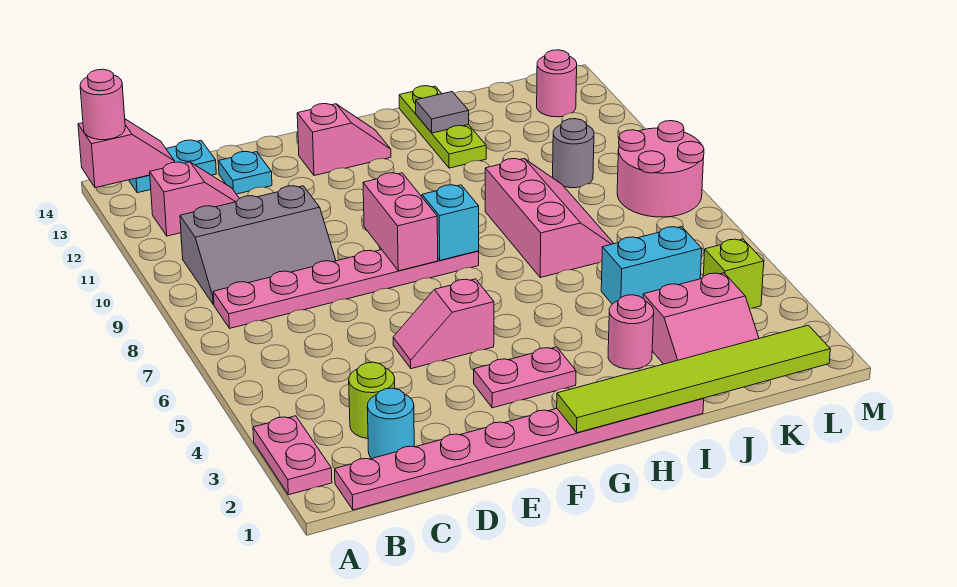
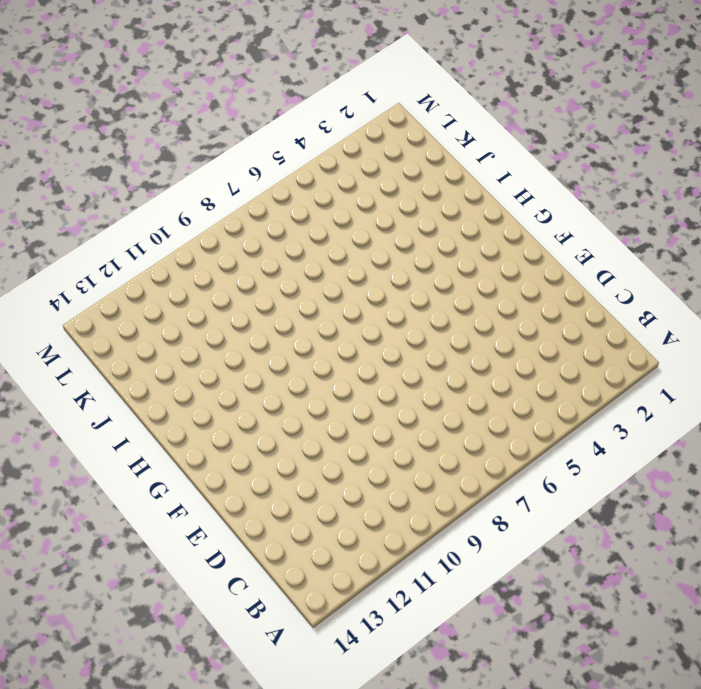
none -> pink 1x2 plate [253,416,332,495]
none -> pink 1x8 plate [335,398,704,510]
none -> pink 1x6 plate [213,250,479,328]

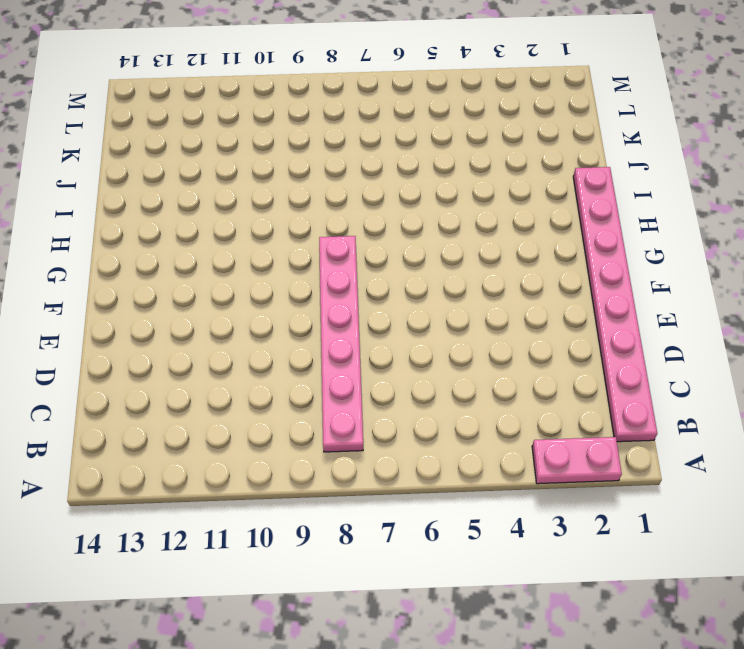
none -> grey 2x3 slope [180,186,336,305]
none -> pink 1x2 slope [150,162,239,236]
none -> cyan 1x2 plate [129,140,216,193]

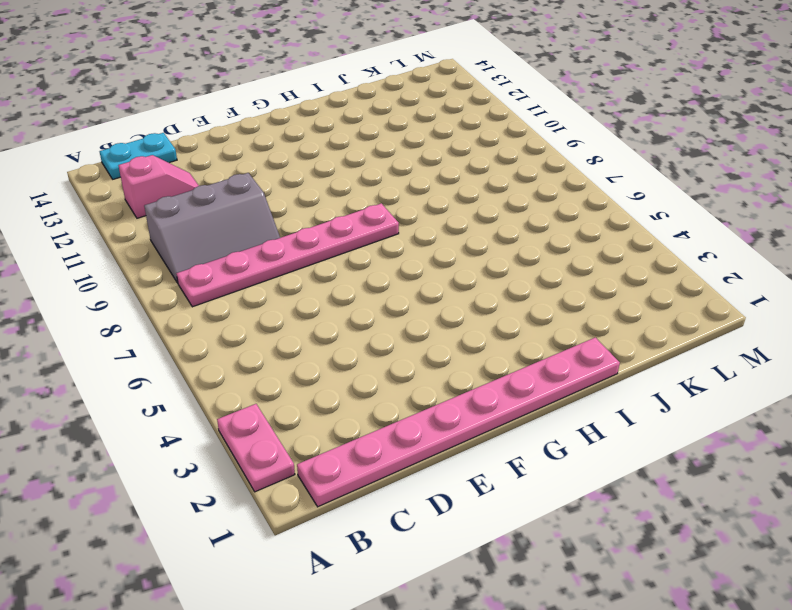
none -> cyan 1x1 round brick [367,388,414,459]
none -> lime 1x1 round brick [349,362,395,439]
none -> cyan 1x1 plate [218,151,272,194]

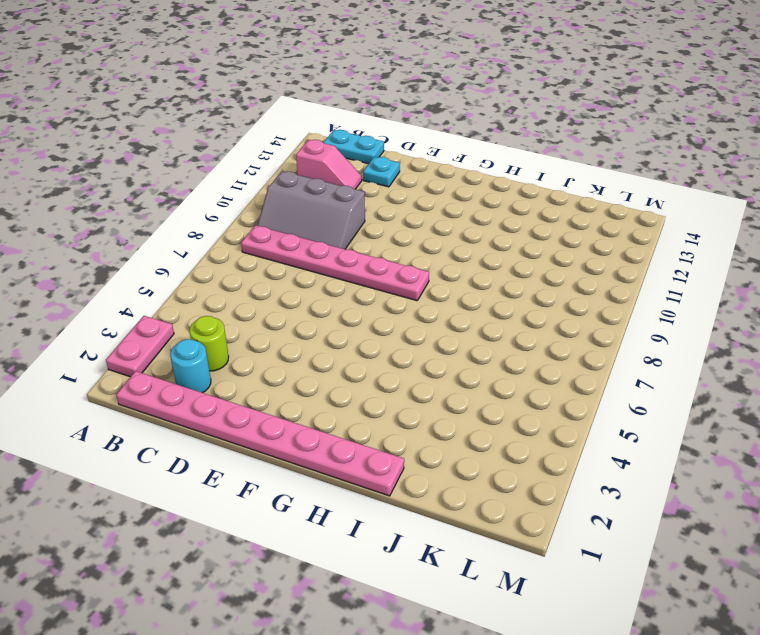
none -> pink 1x2 slope [393,279,494,369]
none -> pink 1x2 plate [474,347,576,408]
none -> pink 1x2 slope [297,104,391,176]

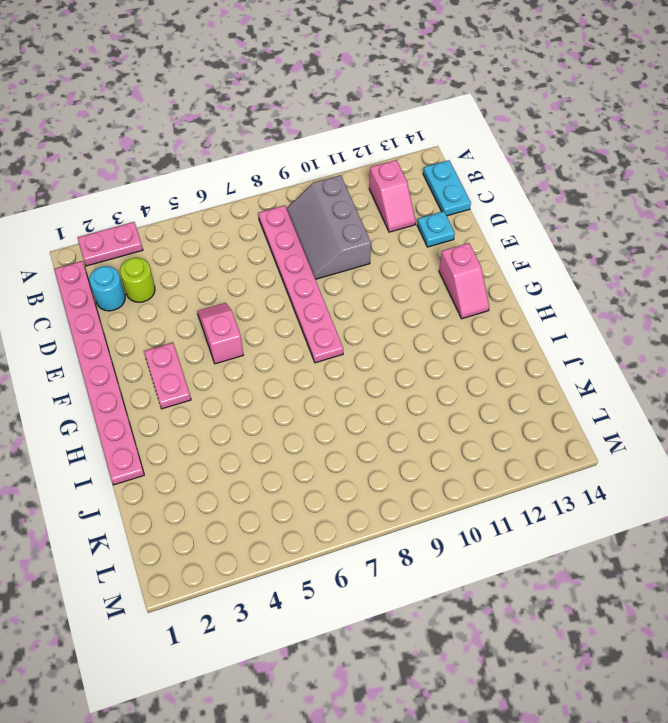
none -> pink 1x1 round brick [608,295,654,369]
none -> pink 2x3 slope [485,159,614,278]
none -> lime 1x3 plate [399,86,486,168]

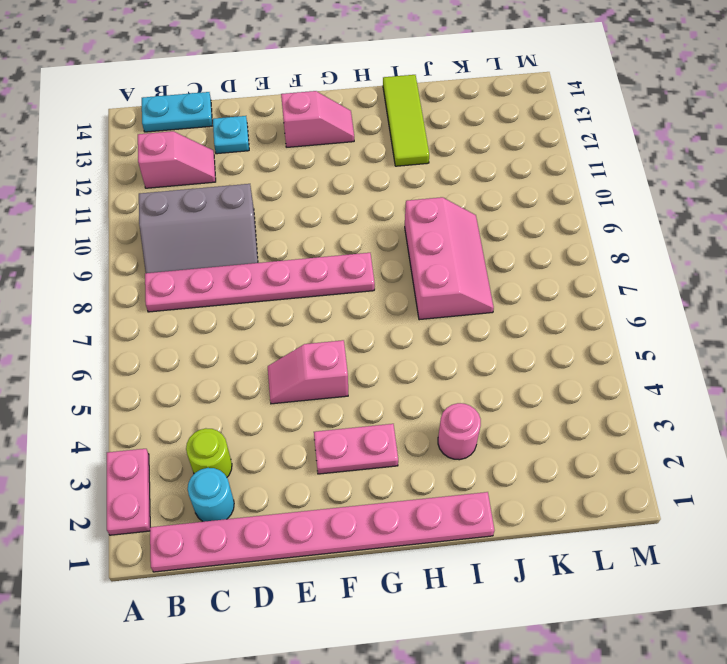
lime 1x3 tile [383,75,429,166] -> lime 1x3 plate [399,86,486,168]
none -> pink 2x2 slope [643,273,759,364]
none -> cyan 1x2 brick [601,227,702,304]
none -> grey 1x1 round brick [553,119,594,188]

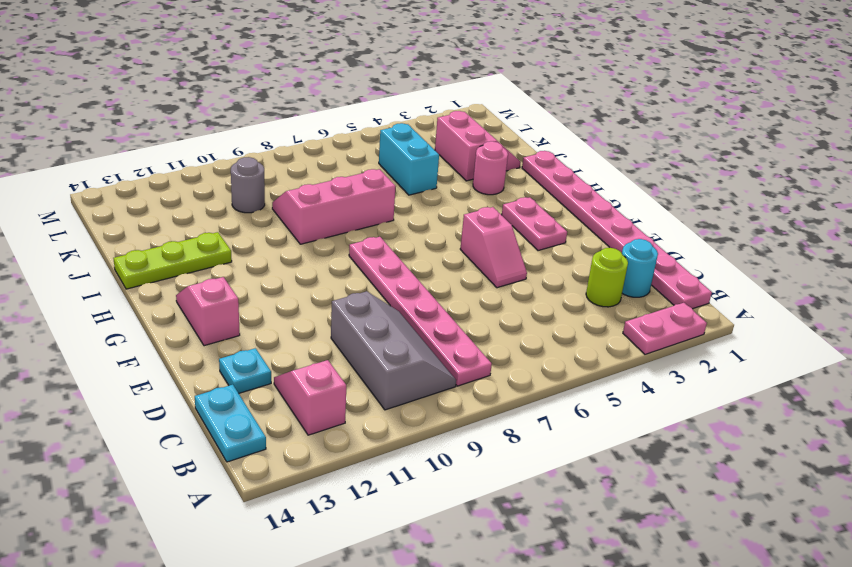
none -> lime 1x1 brick [703,239,764,309]
none -> pink 2x2 round brick [617,121,704,217]
none -> pink 1x1 round brick [537,50,577,117]

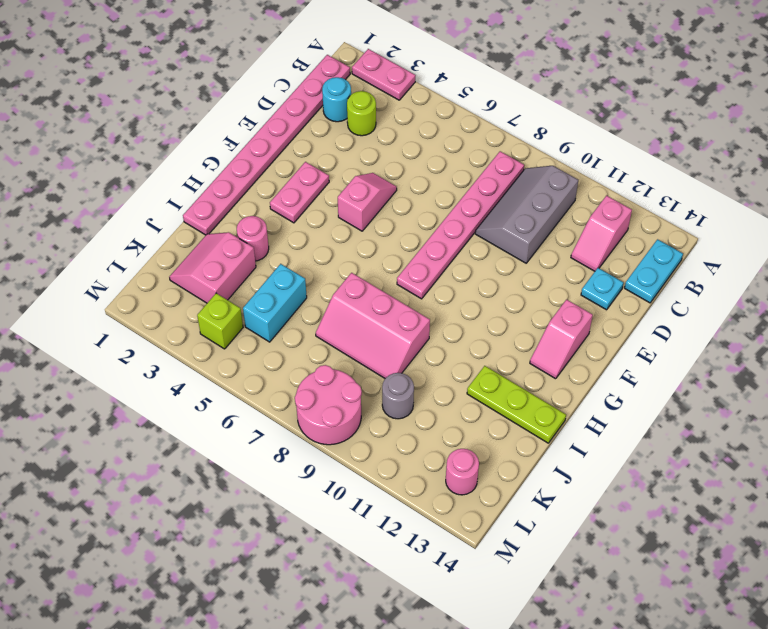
none -> pink 1x2 slope [78,119,175,188]
none -> pink 1x2 brick [363,173,438,271]
none -> lime 1x6 tile [557,325,830,433]

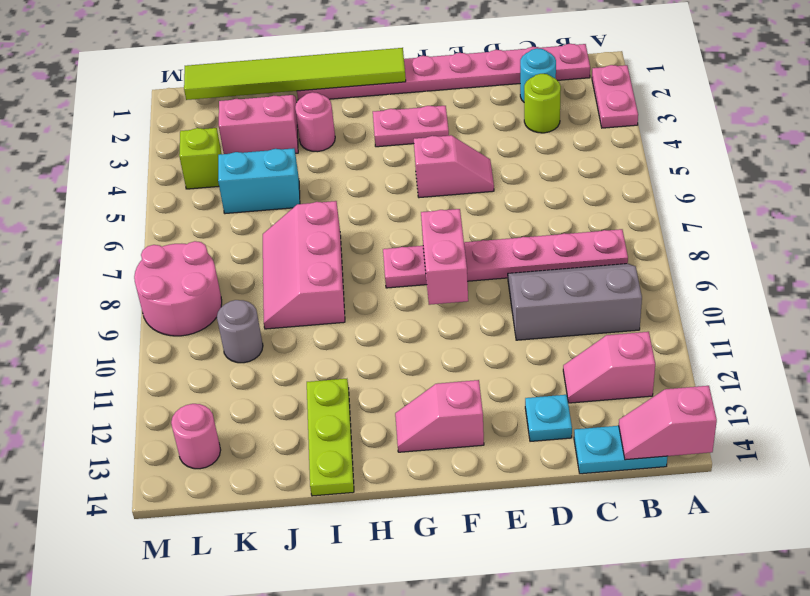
none -> cyan 1x1 brick [422,185,479,260]
none -> grey 1x1 tile [416,92,469,133]
none -> pink 1x1 round brick [80,69,125,140]

